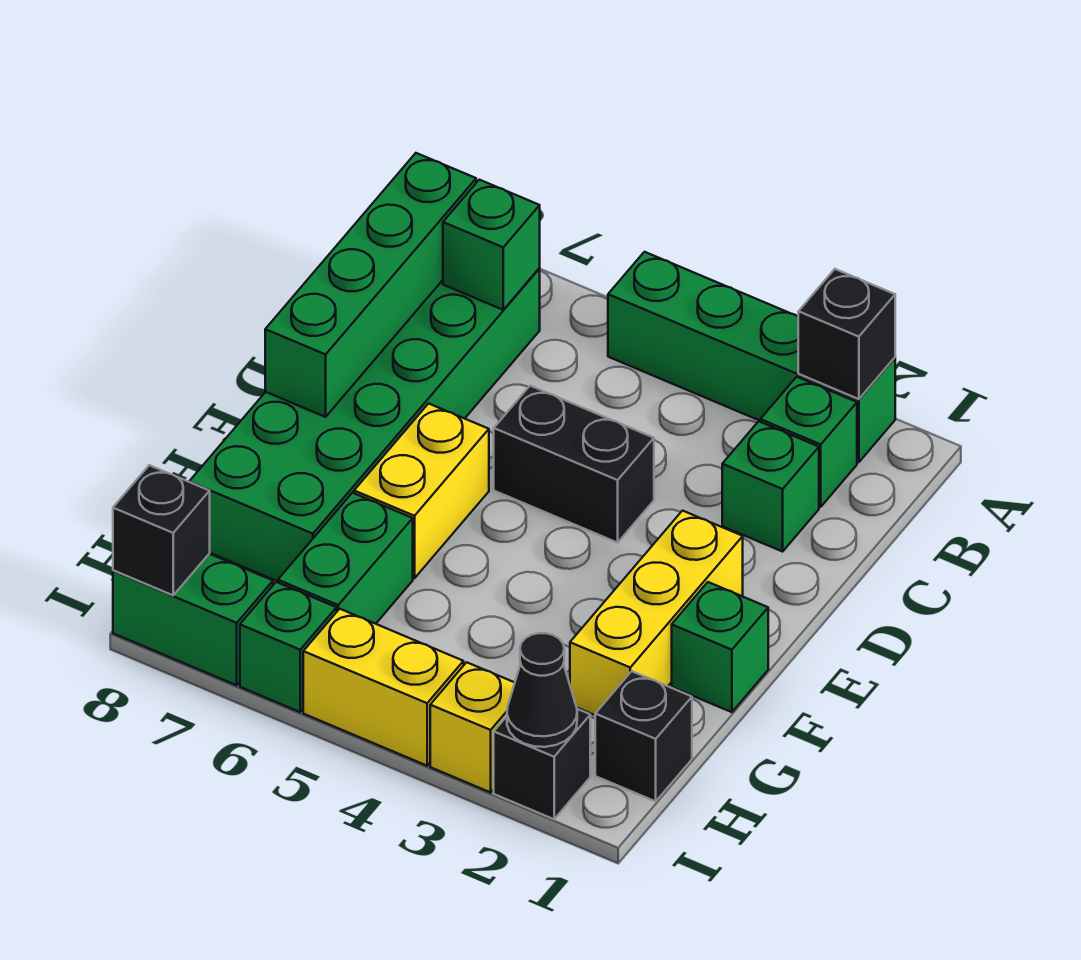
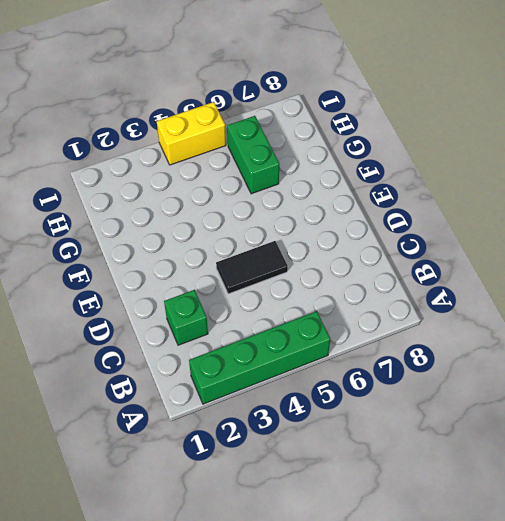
black 1x2 tile [216,241,288,294] -> black 1x2 brick [494,386,654,543]
none -> green 1x1 brick [760,377,857,507]
none -> green 2x6 brick [189,268,540,581]
none -> yellow 1x3 brick [570,511,743,715]

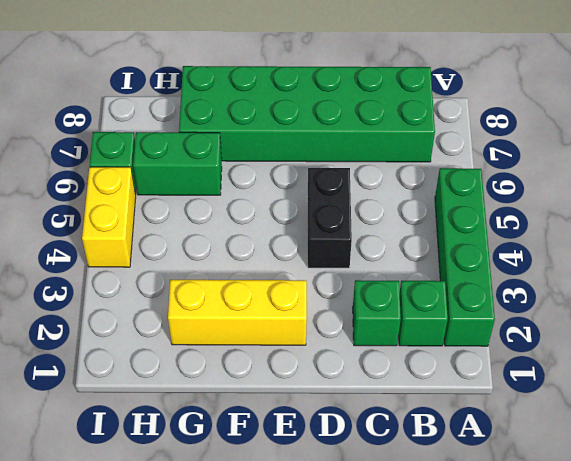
none -> yellow 1x2 brick [354,404,489,578]
none -> green 1x1 brick [672,582,768,712]
none -> black 1x1 brick [595,671,692,801]

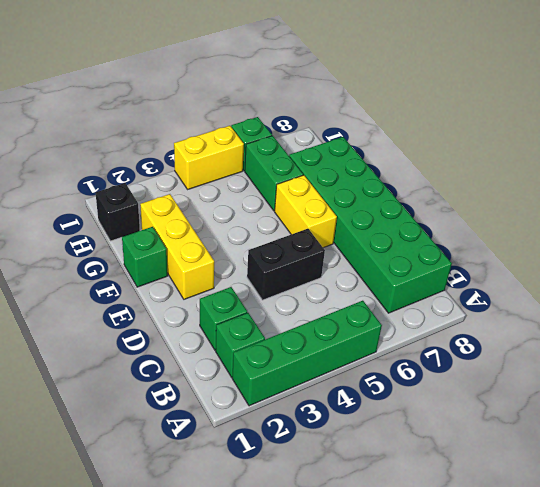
none -> black 1x1 brick [494,709,590,819]
none -> yellow 1x1 brick [430,662,515,792]
none -> green 1x2 brick [113,554,273,685]

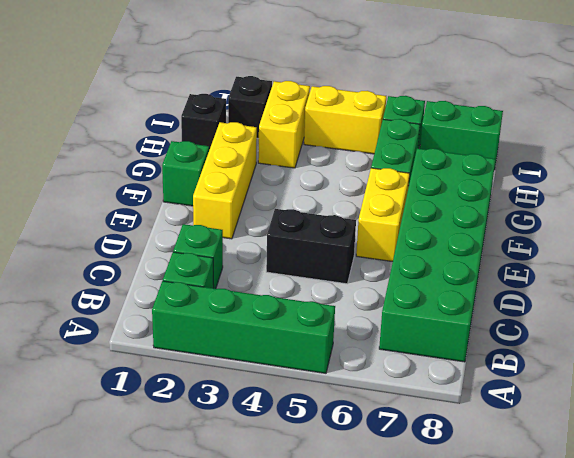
yellow 1x2 brick [258,81,310,168] -> yellow 1x1 brick [430,662,515,792]
none -> black 1x1 brick [798,269,895,399]
none -> green 1x1 brick [443,180,540,310]
none -> green 1x4 brick [265,153,476,417]

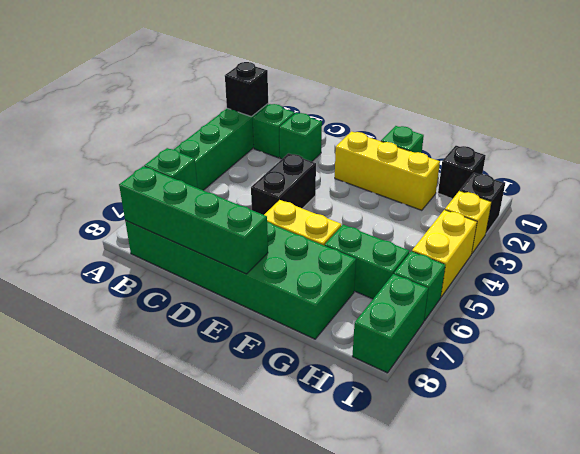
none -> black 1x1 cone [507,633,577,747]
none -> black 1x1 brick [113,465,210,595]

